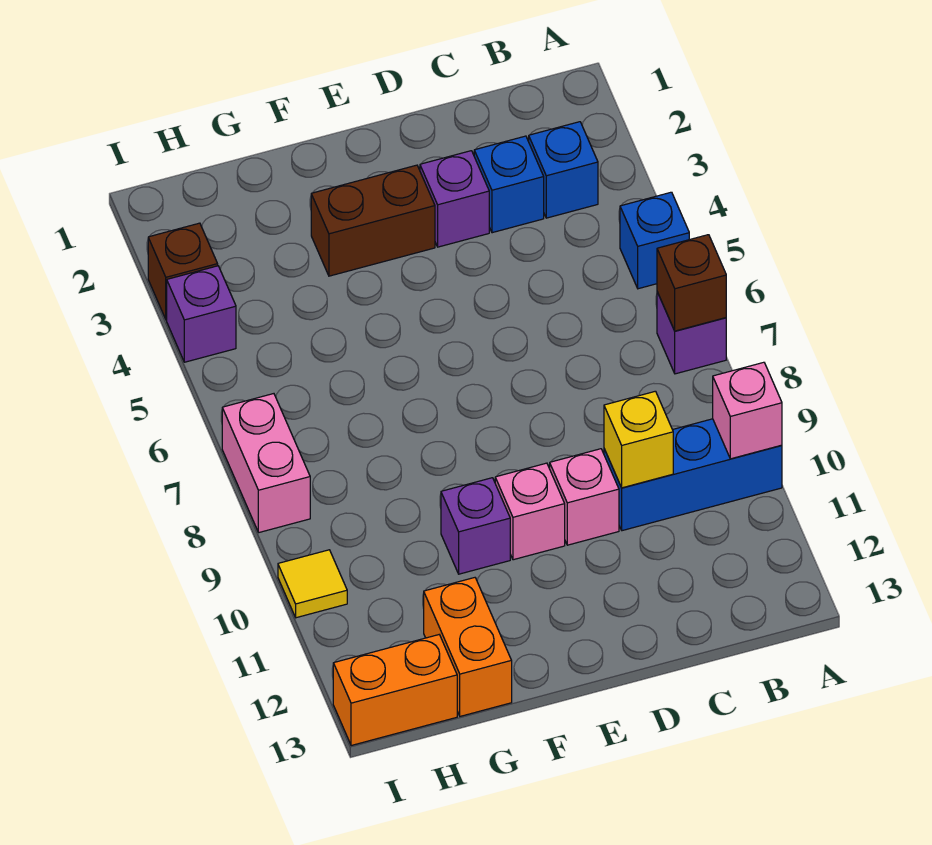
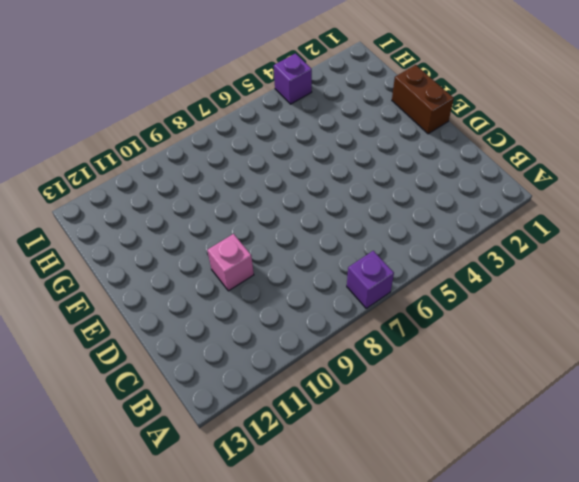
brown 1x2 brick [392,65,454,134] -> brown 1x2 brick moved to [311,165,435,276]
none -> blue 1x1 brick [620,192,689,289]
none -> blue 1x3 brick [604,419,782,531]
none -> blue 1x1 brick [529,122,598,218]

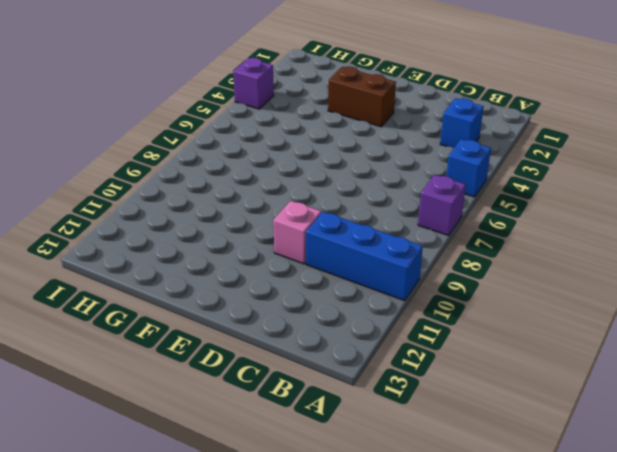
none -> blue 1x1 brick [474,136,544,233]
none -> purple 1x1 brick [420,151,489,247]
none -> pink 1x1 brick [495,463,565,560]

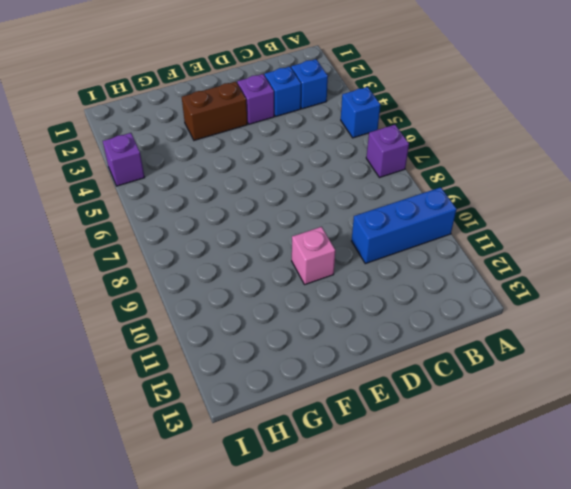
none -> pink 1x1 brick [550,449,619,545]
none -> purple 1x1 brick [441,478,510,574]
none -> orange 1x2 brick [424,578,512,716]

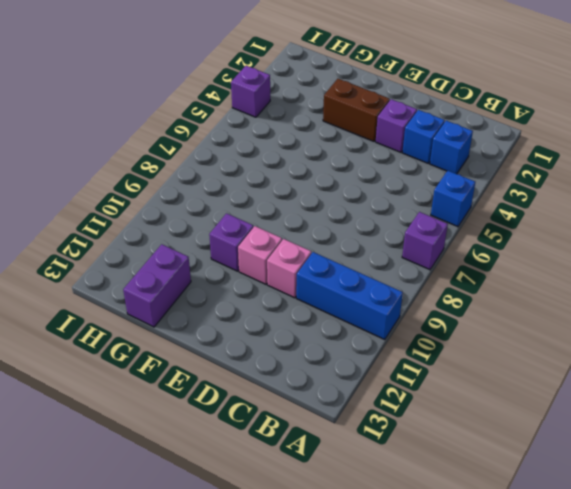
purple 1x2 brick [123,244,191,327] -> orange 1x2 brick [424,578,512,716]
none -> orange 1x2 brick [333,635,457,746]
none -> brown 1x1 brick [148,223,218,320]
none -> pink 1x2 brick [222,394,310,532]

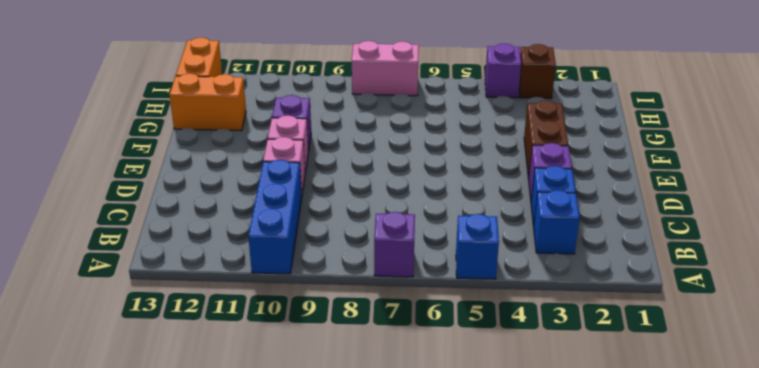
none -> yellow 1x1 tile [278,550,347,618]
none -> brown 1x1 brick [657,235,726,331]
none -> pink 1x1 brick [713,362,782,459]

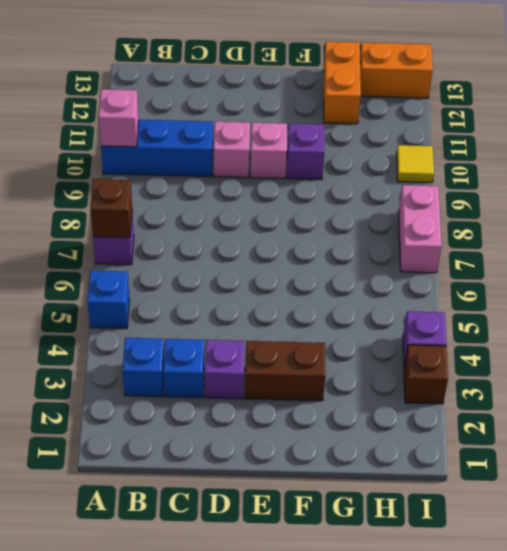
none -> yellow 1x1 brick [604,391,673,488]

